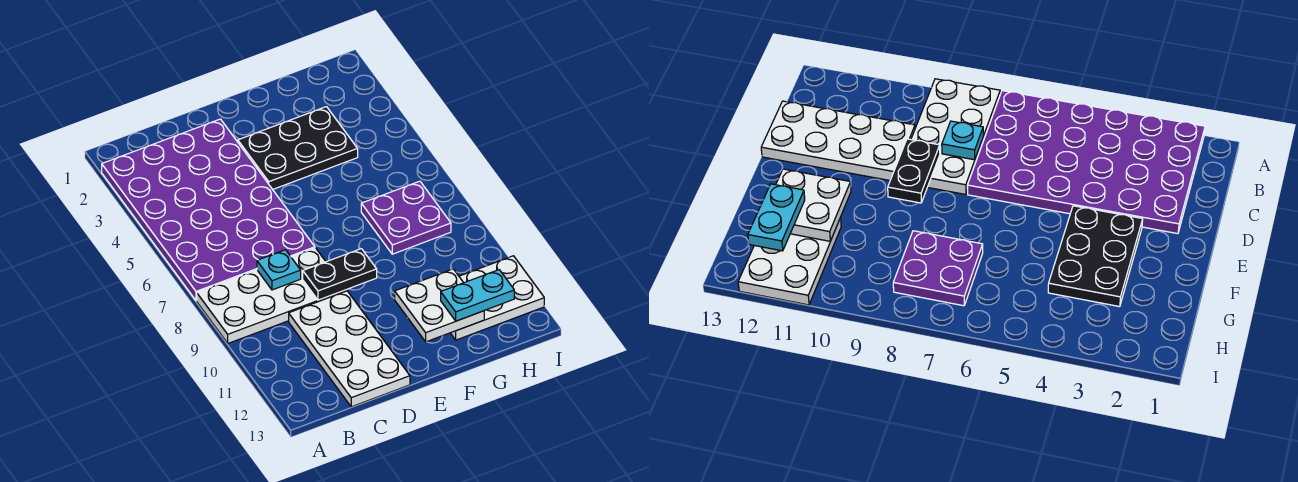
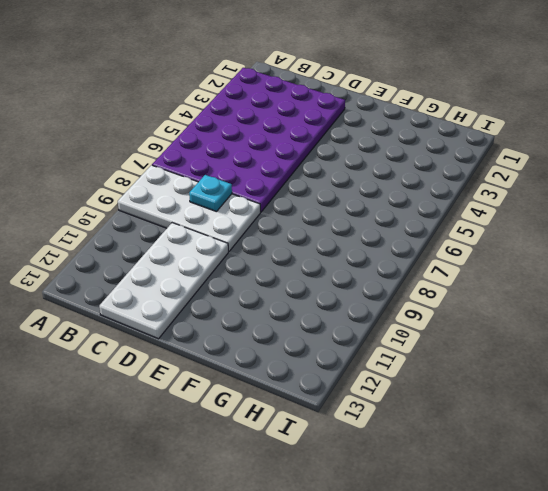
none -> black 2x3 plate [238,107,358,189]
none -> purple 2x2 plate [361,181,451,254]

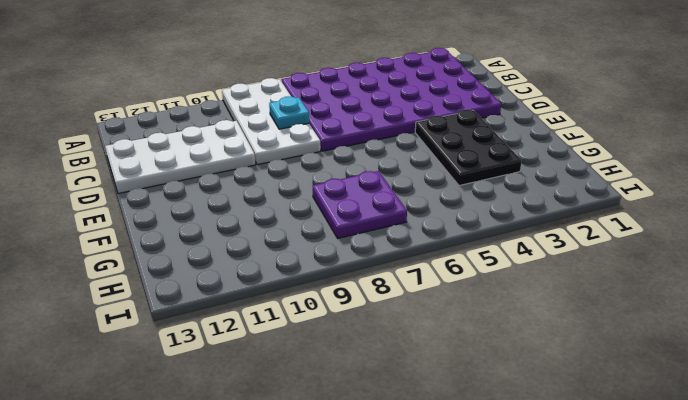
none -> white 2x3 plate [451,256,544,340]
none -> black 1x2 plate [303,249,377,300]

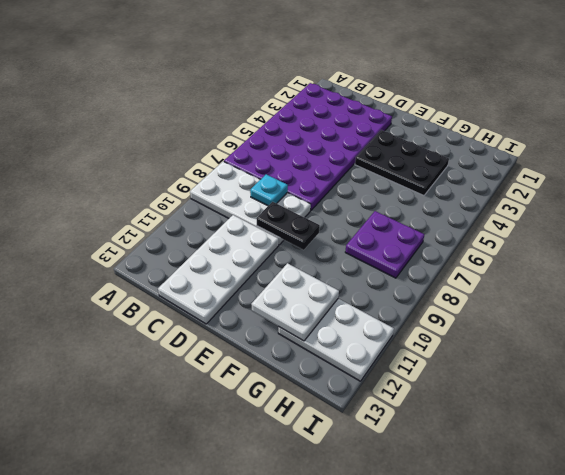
none -> cyan 1x2 plate [441,270,514,321]

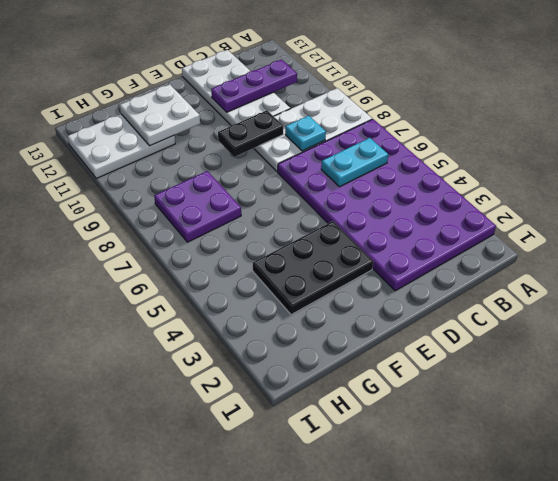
cyan 1x2 plate [321,138,388,187] -> cyan 1x2 plate moved to [441,270,514,321]
purple 1x3 plate [211,60,297,112] -> none

